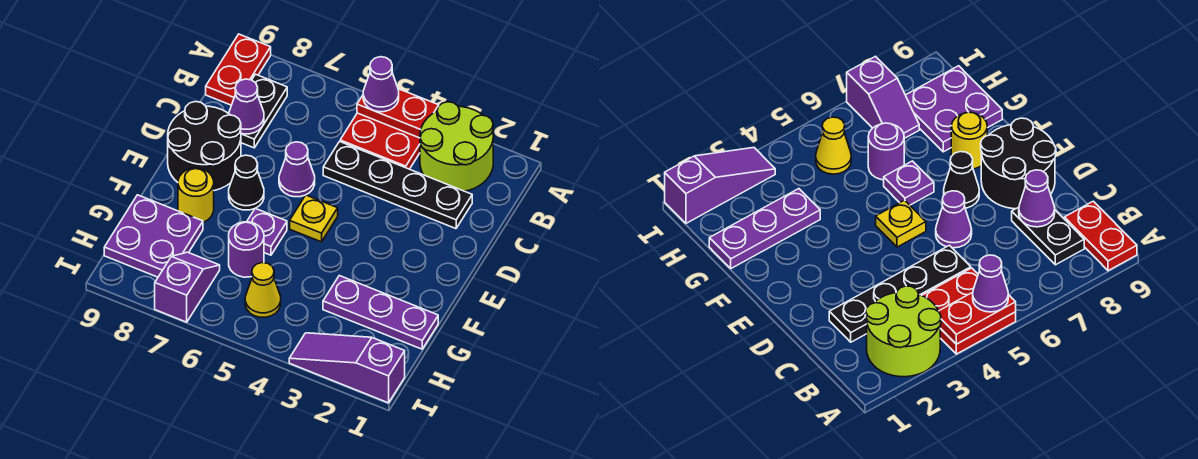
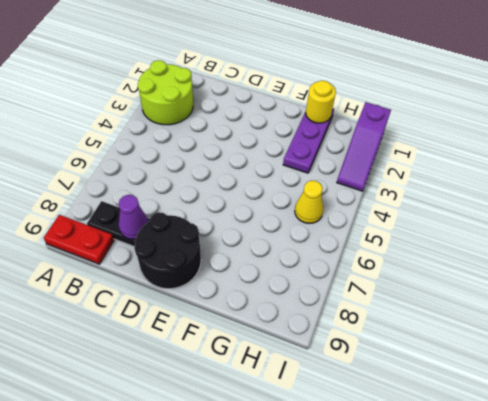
yellow 1x1 round brick [306,81,336,123] -> yellow 1x1 round brick moved to [178,168,214,222]
none -> red 2x2 plate [340,113,420,169]
none -> black 1x4 plate [323,142,472,229]
none -> purple 1x1 cone [279,142,315,197]

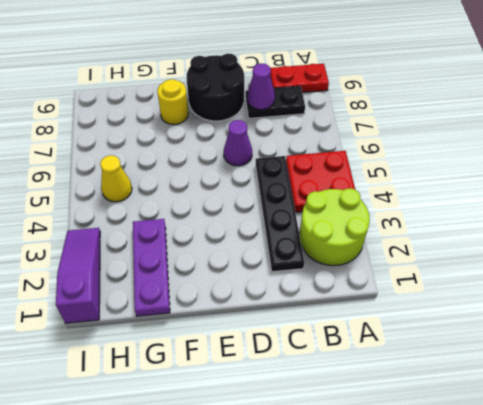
none -> yellow 1x1 plate [290,195,338,242]
none -> black 1x1 cone [229,155,264,210]
none -> purple 1x1 plate [247,208,287,255]

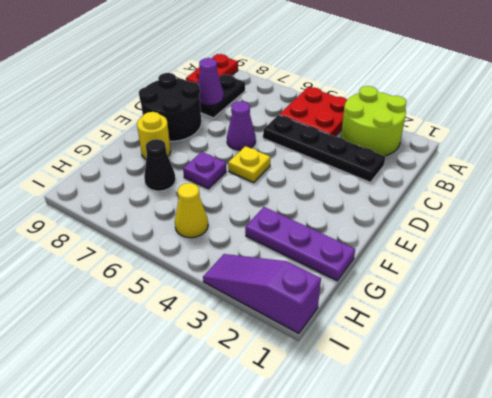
black 1x1 cone [144,139,176,191] -> black 1x1 cone moved to [229,155,264,210]
none -> purple 1x1 round brick [229,222,264,277]
none -> purple 2x2 plate [104,195,203,277]
none -> purple 1x2 slope [155,252,220,322]

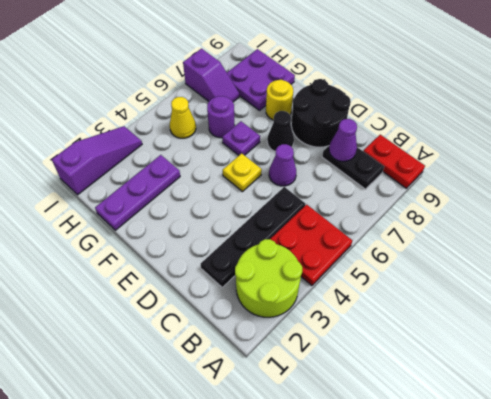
none -> red 1x2 plate [357,89,439,138]
none -> purple 1x1 cone [363,57,399,112]

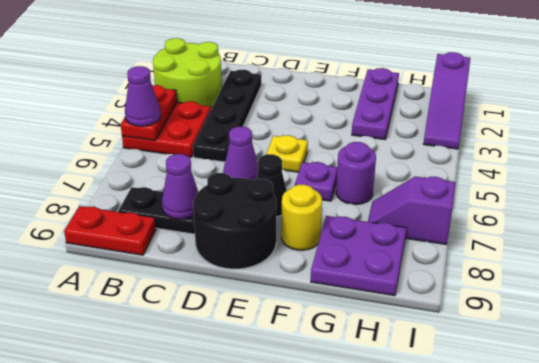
none -> yellow 1x1 cone [245,263,281,317]

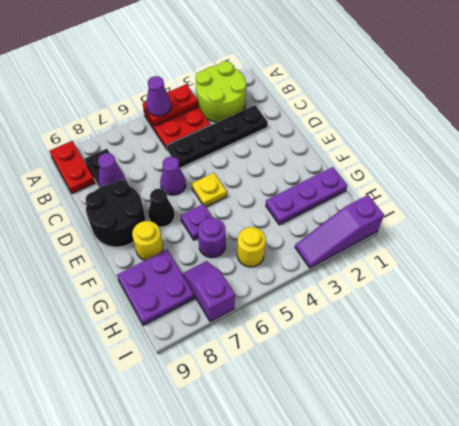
yellow 1x1 round brick [237,227,266,267] -> yellow 1x1 cone [245,263,281,317]

